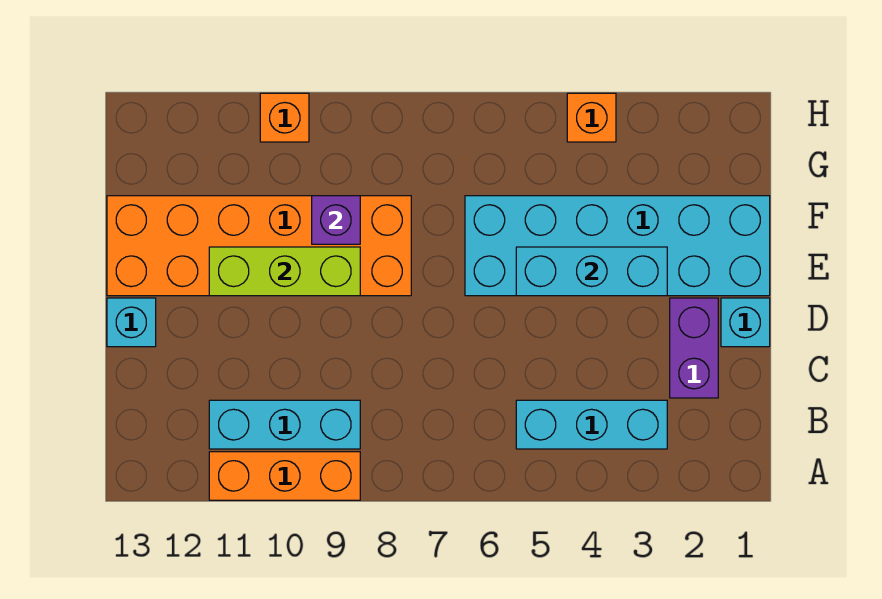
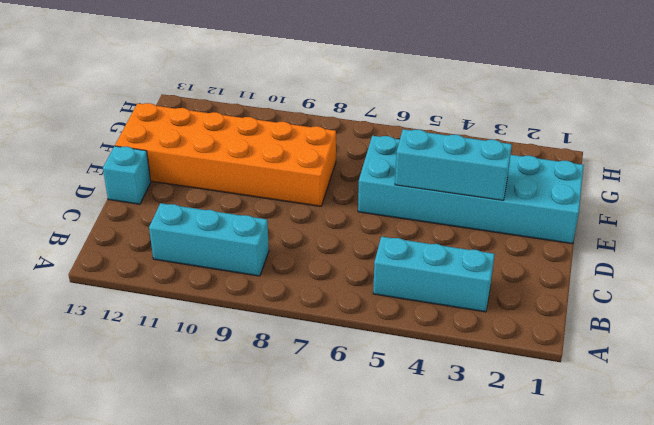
none -> orange 1x3 brick [209,452,360,500]
none -> purple 1x2 brick [670,298,718,398]
none -> cyan 1x1 brick [721,298,770,347]

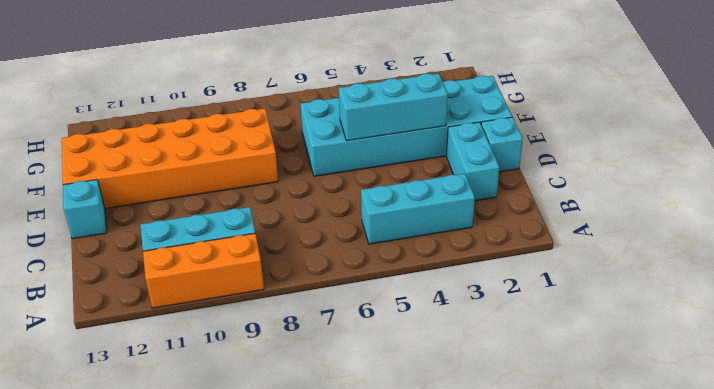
cyan 1x2 brick [446,122,499,201] -> purple 1x2 brick [670,298,718,398]
none -> orange 1x1 brick [567,93,616,142]
none -> orange 1x1 brick [260,93,309,142]
none -> lime 1x3 brick [209,247,360,296]

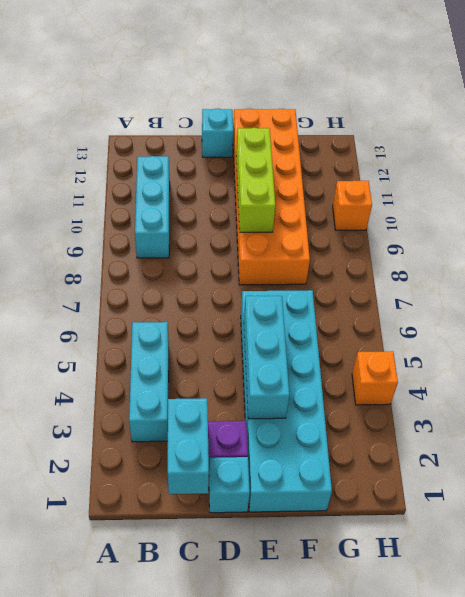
cyan 1x2 brick [168,398,209,494] -> none
none -> orange 1x3 brick [209,452,360,500]
none -> purple 1x1 brick [312,196,360,244]

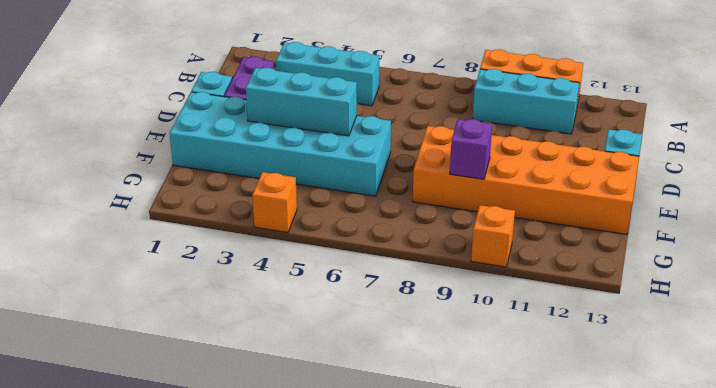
none -> lime 1x3 brick [209,247,360,296]

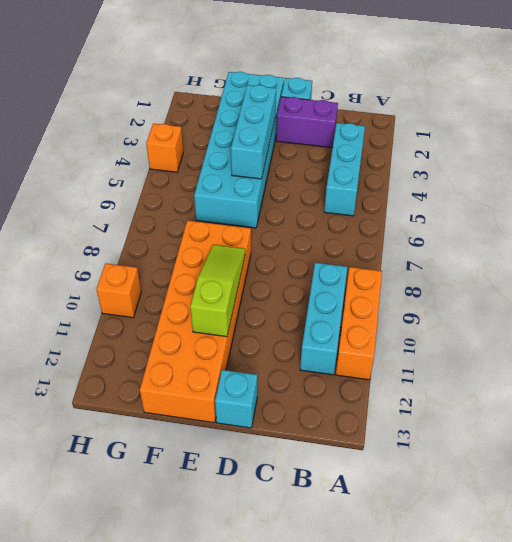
lime 1x3 slope [190,245,245,337] -> lime 1x3 brick [209,247,360,296]
none -> purple 1x1 brick [312,196,360,244]

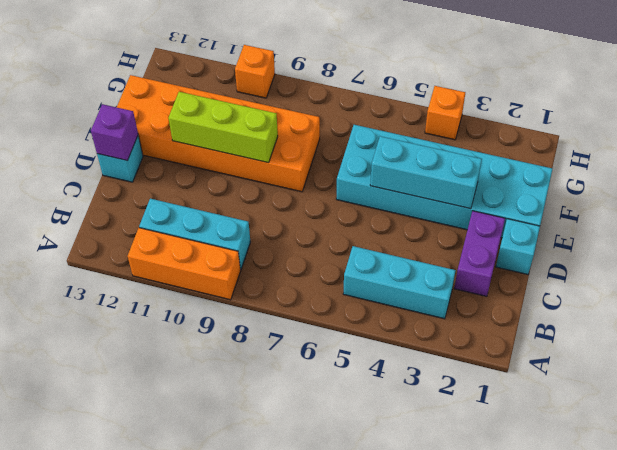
purple 1x1 brick [91,104,138,161] -> purple 1x1 brick moved to [312,196,360,244]

